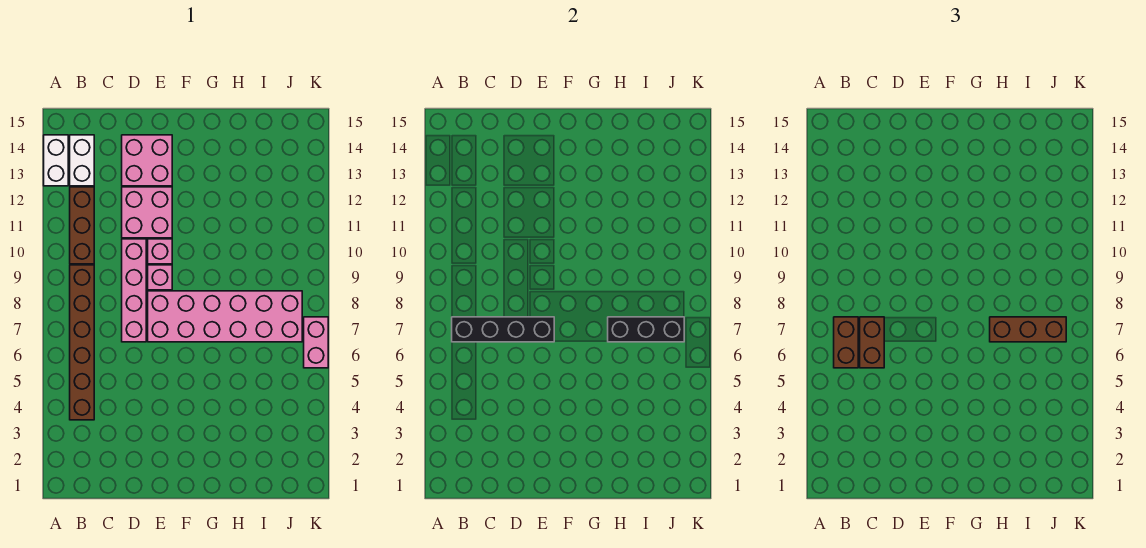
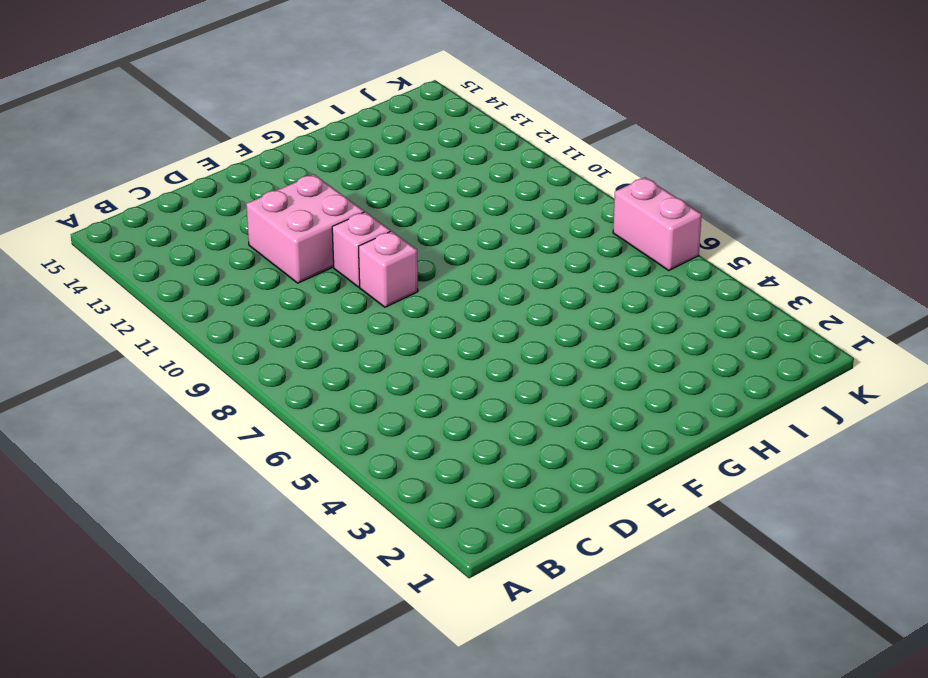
none -> white 1x2 brick [44,135,68,186]
none -> brown 1x6 brick [70,265,94,420]
none -> brown 1x3 brick [70,187,94,264]

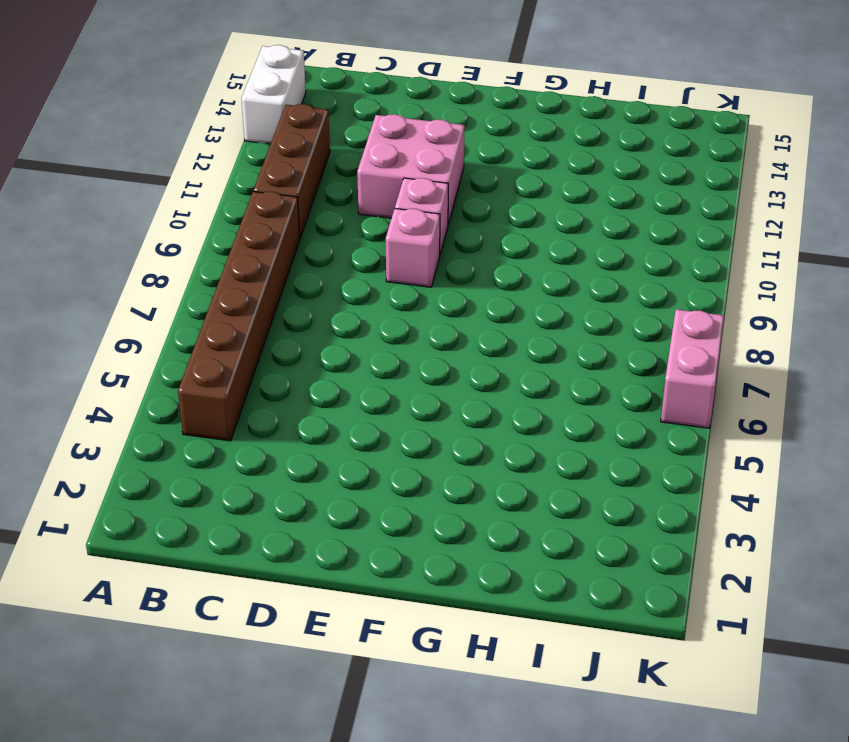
none -> white 1x2 brick [70,135,94,186]
none -> pink 1x4 brick [122,239,146,342]
none -> pink 2x2 brick [122,135,172,186]

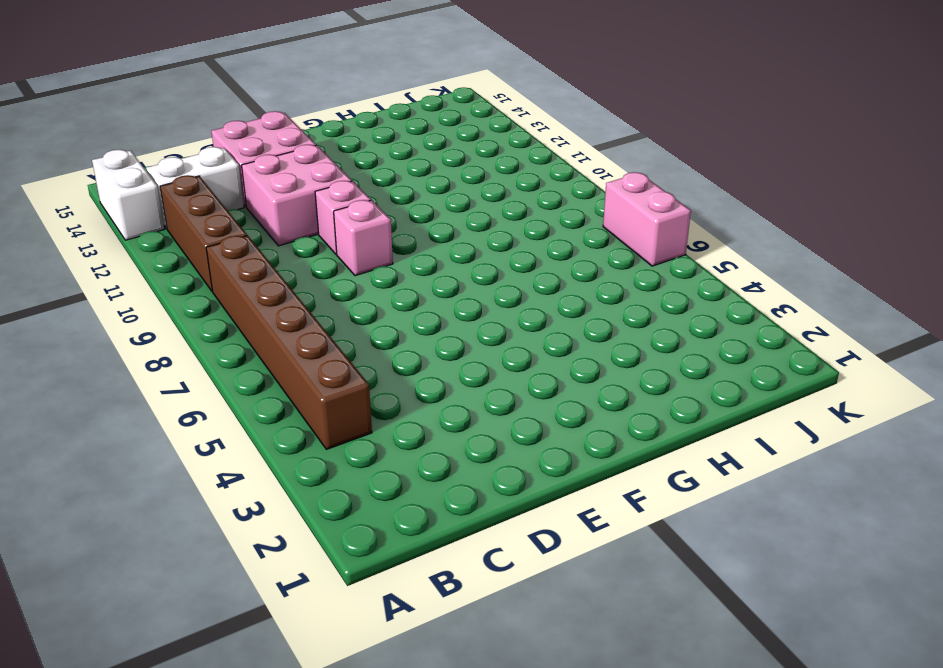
white 1x2 brick [146,147,244,229] -> white 1x2 brick turned to [70,135,94,186]
none -> pink 1x4 brick [122,239,146,342]
none -> pink 2x6 brick [148,291,302,342]
none -> black 1x4 brick [452,317,554,342]

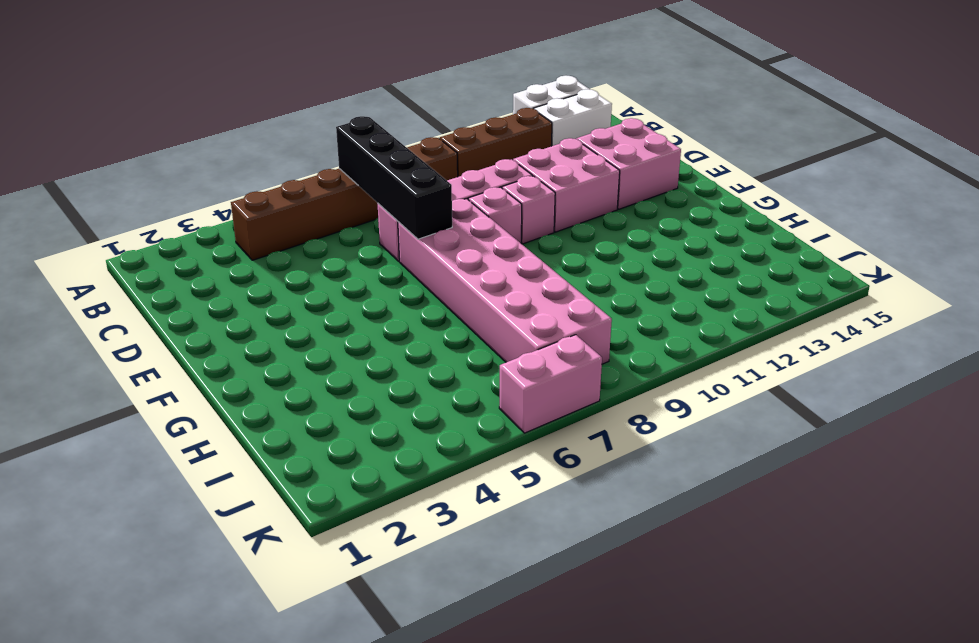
none -> black 1x3 brick [608,317,684,342]
none -> brown 1x2 brick [834,317,858,368]
none -> brown 1x2 brick [860,317,884,368]

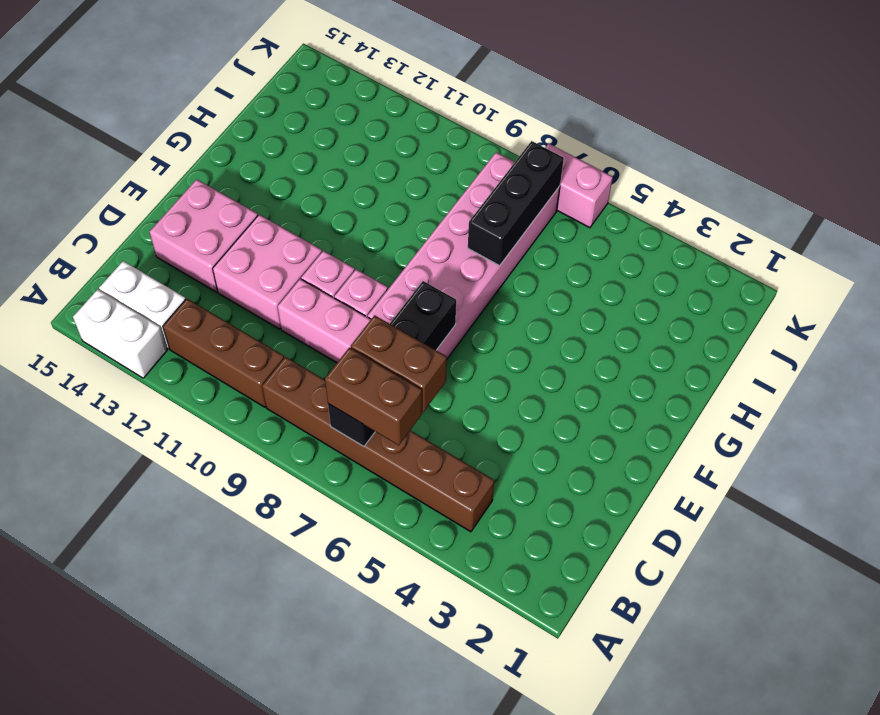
none -> brown 1x3 brick [990,317,1066,342]

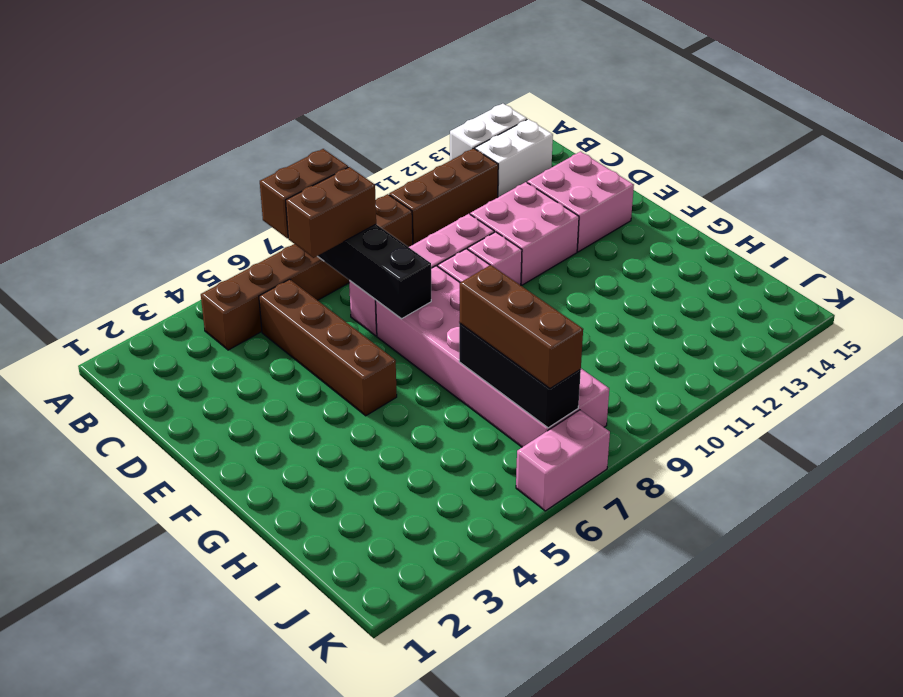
brown 1x4 brick [259,279,397,416] -> none

